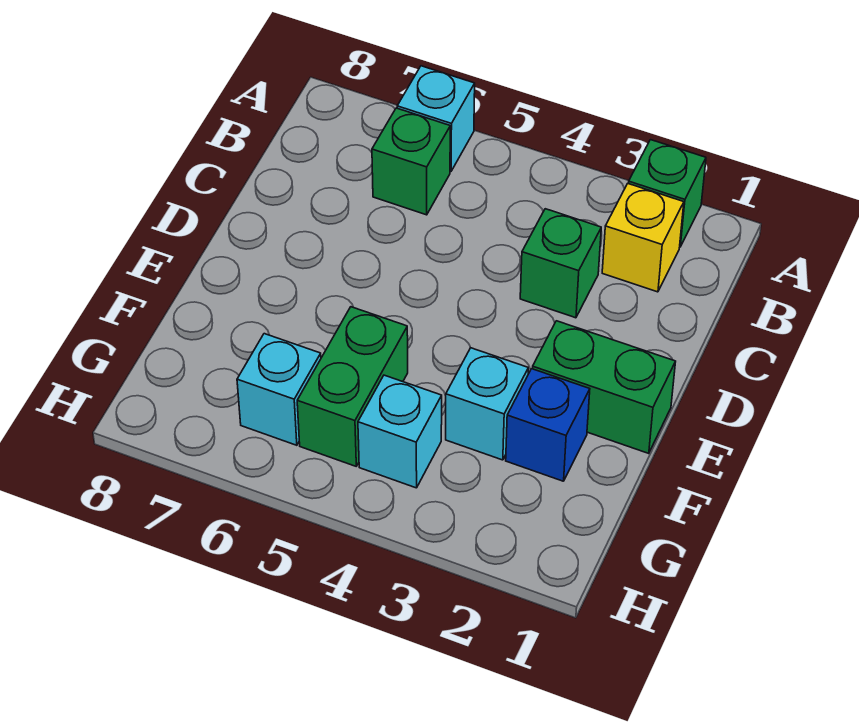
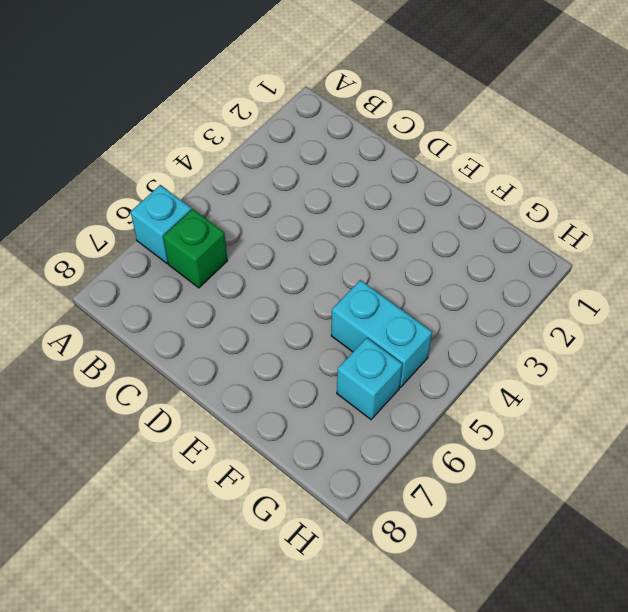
cyan 1x2 brick [331,280,432,387] -> green 1x2 brick [297,307,408,466]
none -> green 1x1 brick [628,140,706,247]
none -> yellow 1x1 brick [602,184,684,292]

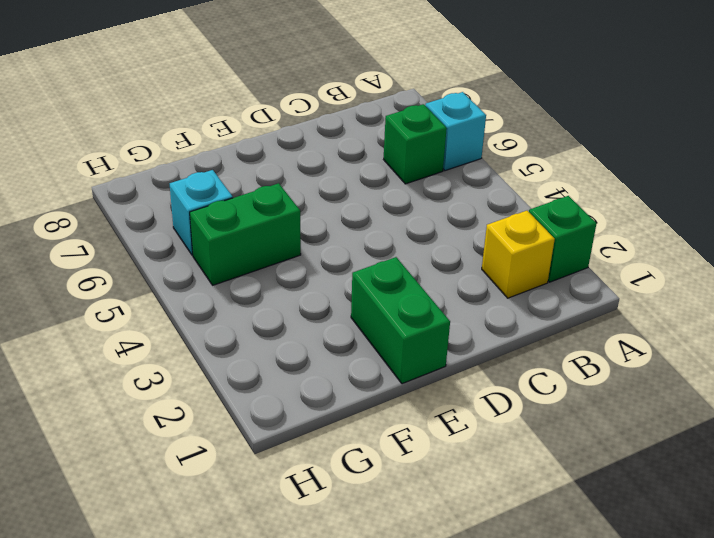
none -> green 1x1 brick [520,209,601,318]
none -> blue 1x1 brick [506,369,590,481]

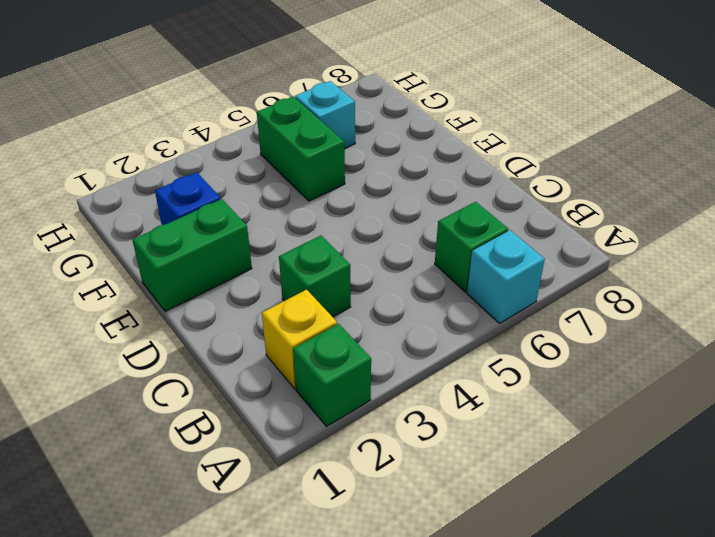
none -> cyan 1x1 brick [446,348,528,460]
none -> cyan 1x1 brick [358,375,442,488]

